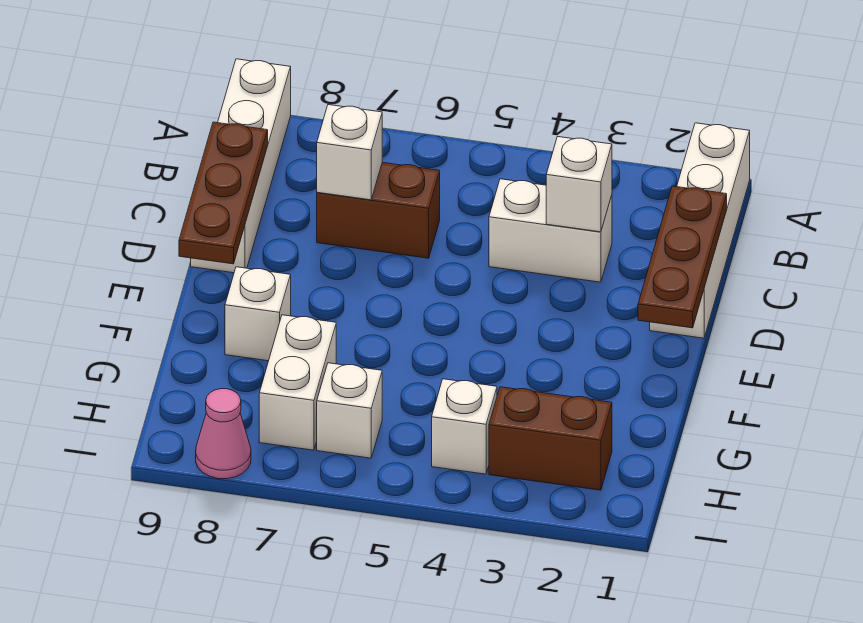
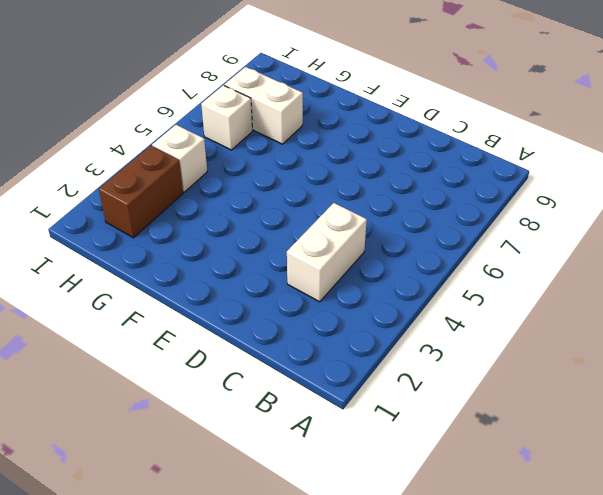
none -> white 1x4 brick [650,123,750,338]
none -> white 1x4 brick [191,59,291,273]
none -> brown 1x2 brick [317,162,440,258]

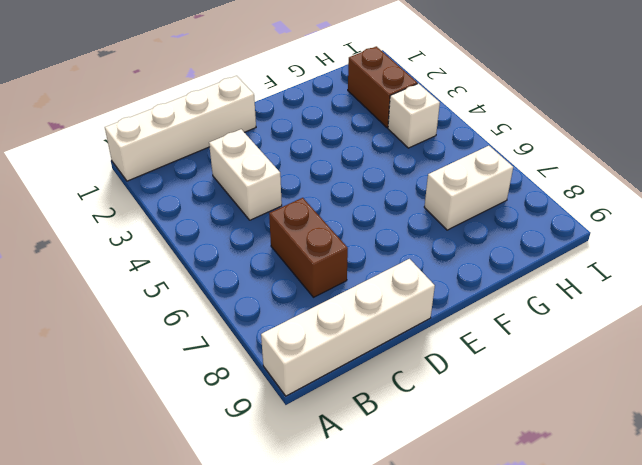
none -> white 1x1 brick [225,267,291,361]
none -> white 1x1 brick [317,363,382,458]
none -> pink 1x1 cone [196,389,251,479]

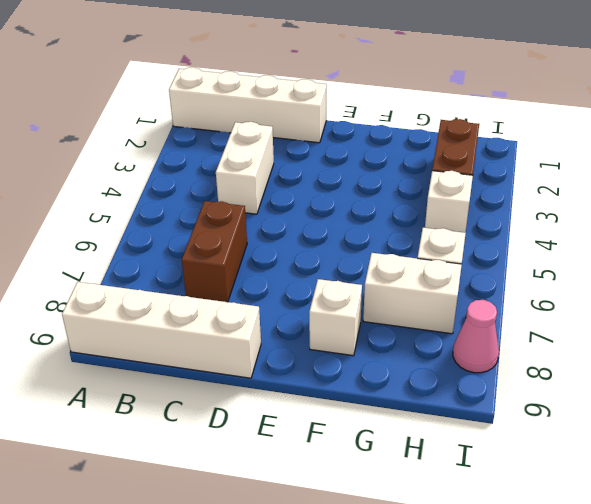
none -> brown 1x3 plate [638,186,727,328]
none -> white 1x1 brick [546,137,612,232]
none -> white 1x1 brick [317,105,382,200]

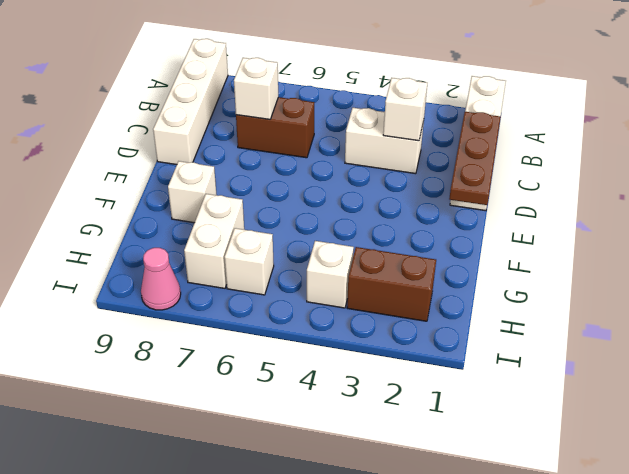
none -> brown 1x3 plate [179,122,268,264]

